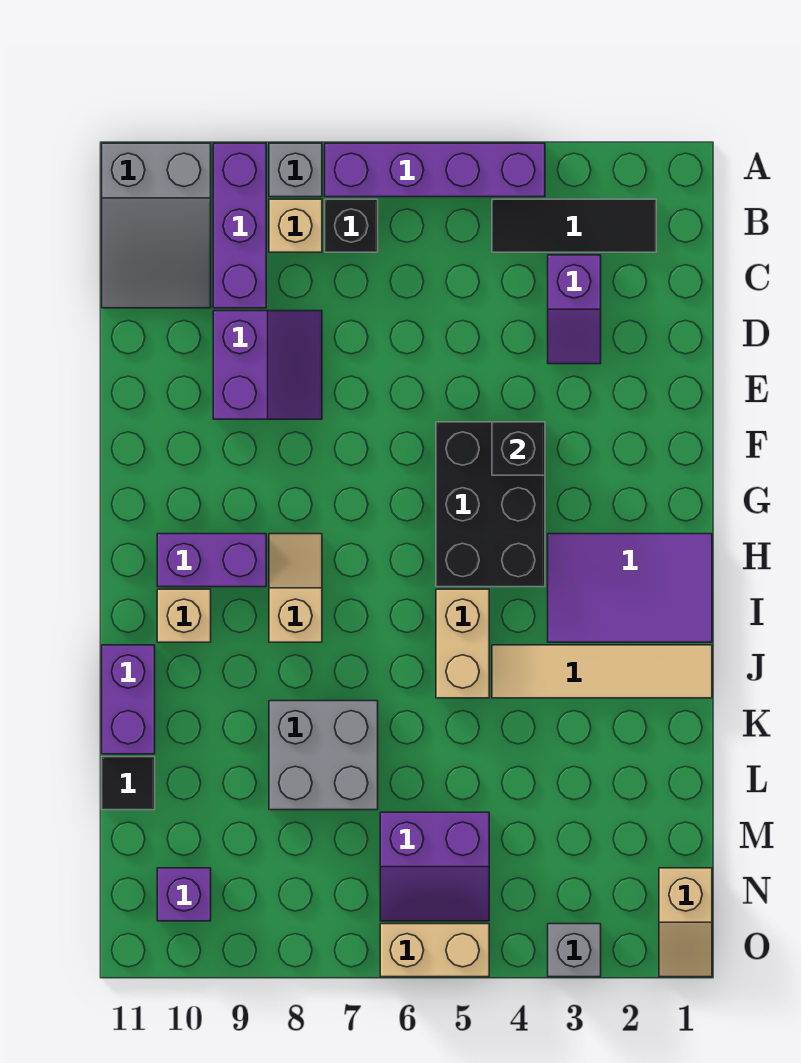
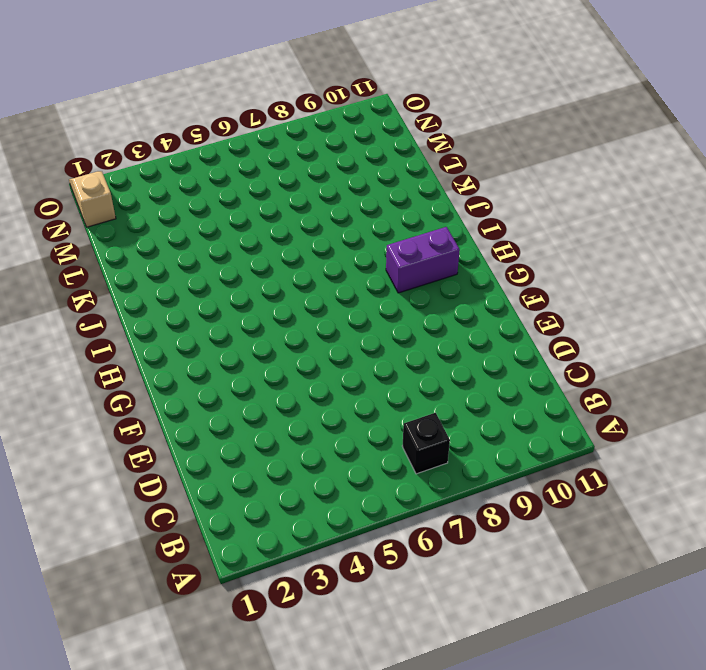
none -> purple 1x4 brick [325,143,545,197]
none -> grey 1x1 brick [269,143,322,197]
none -> purple 1x3 brick [213,143,266,308]

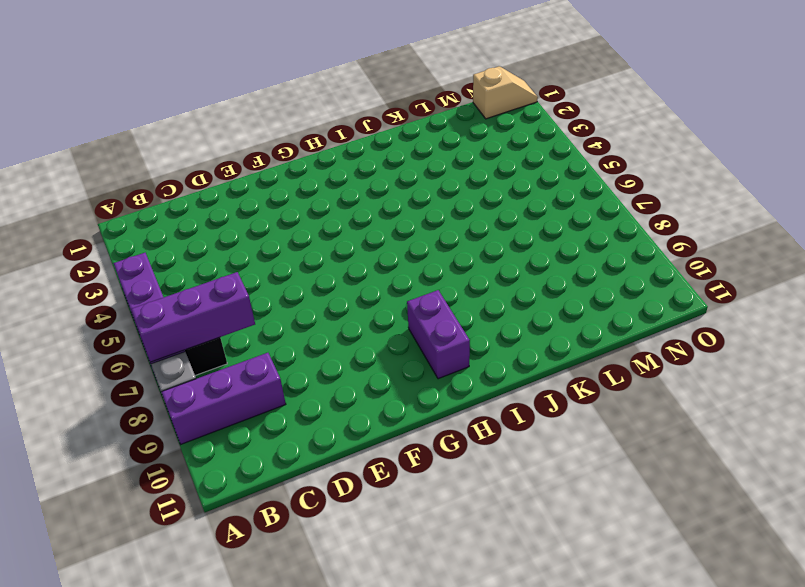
purple 1x3 brick [131,272,255,362] -> none
none -> grey 2x3 slope [102,143,211,308]
none -> black 1x3 tile [492,199,656,252]
none -> tan 1x1 brick [269,199,322,252]

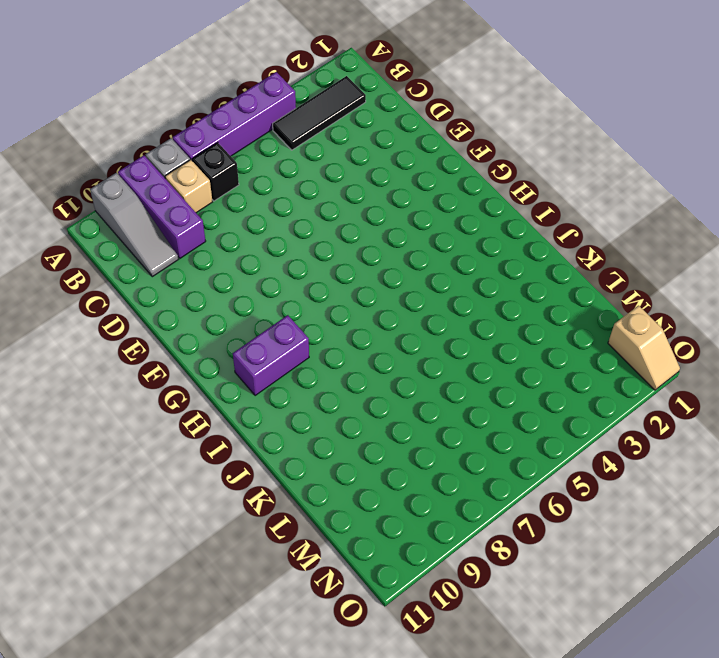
grey 1x3 slope [90,173,178,277] -> grey 2x3 slope [102,143,211,308]
none -> purple 1x2 slope [548,255,601,364]
none -> purple 2x2 slope [213,311,322,419]
none -> black 2x3 brick [436,422,545,587]

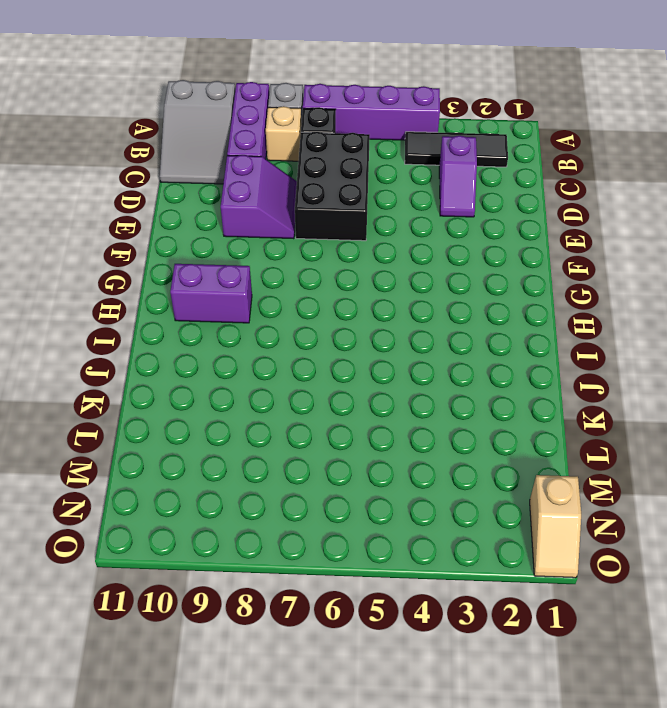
black 2x3 brick [295,132,370,241] -> black 2x3 brick moved to [436,422,545,587]
none -> purple 2x3 tile [548,534,712,642]
none -> tan 1x2 slope [269,534,322,642]
none -> tan 1x2 brick [436,589,489,698]

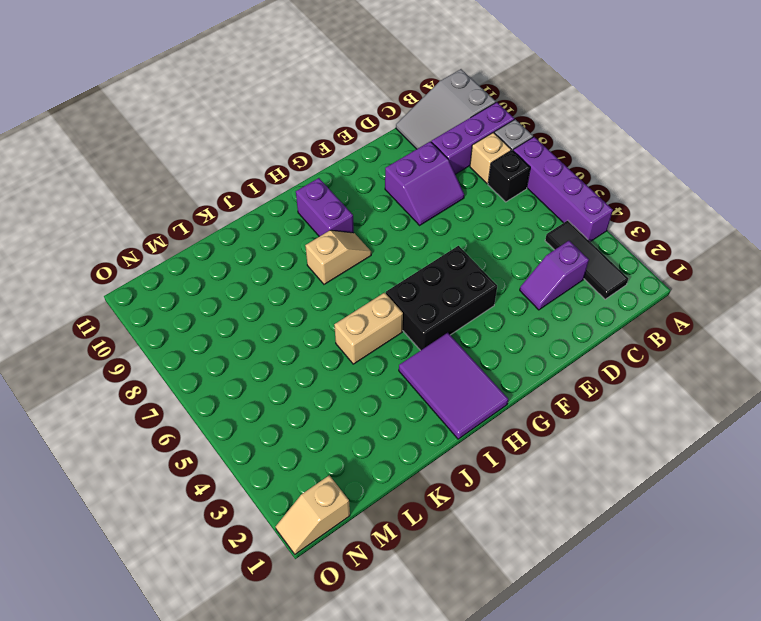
none -> tan 1x1 brick [157,589,211,642]
none -> tan 1x4 tile [492,645,712,698]
none -> purple 1x2 brick [102,645,155,754]

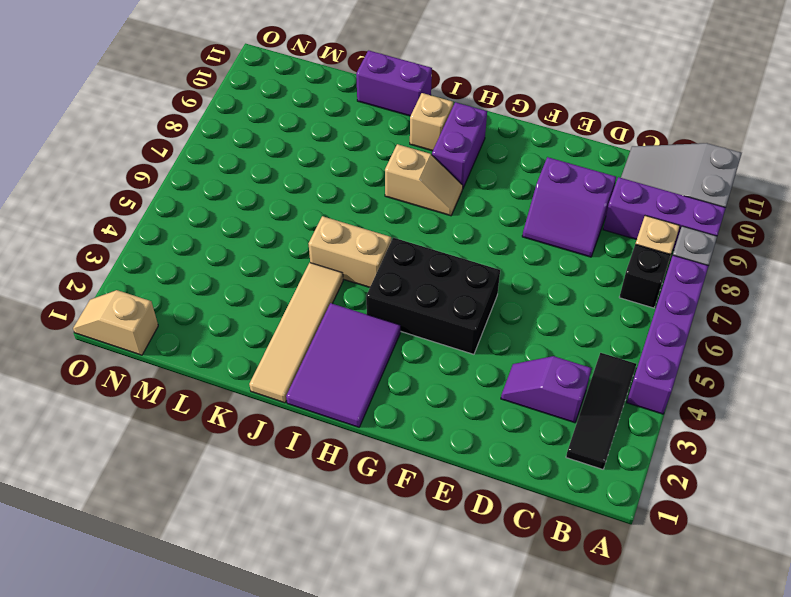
none -> grey 2x2 brick [269,701,378,810]
none -> black 1x1 tile [102,757,155,810]
none -> purple 2x2 slope [380,812,489,921]

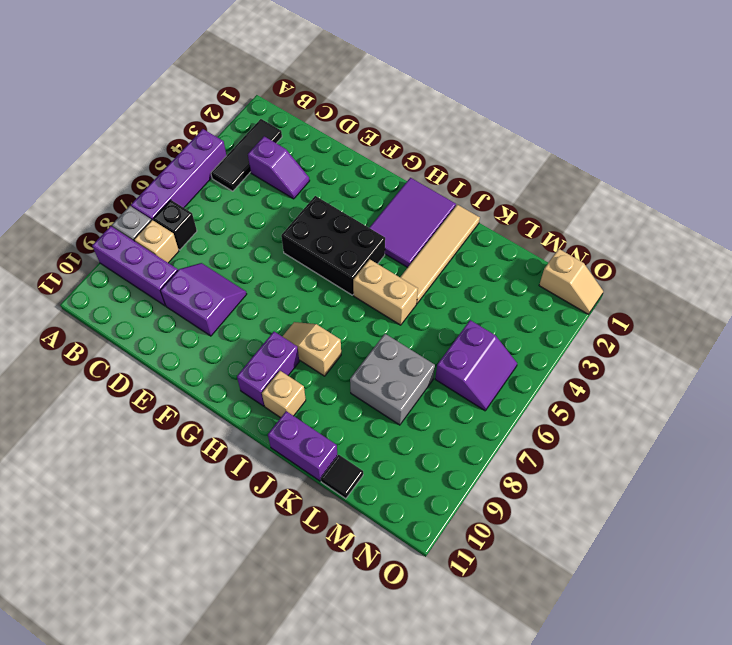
none -> grey 2x3 slope [102,143,211,308]
none -> purple 1x1 brick [157,868,211,921]
none -> grey 1x1 brick [548,924,601,977]

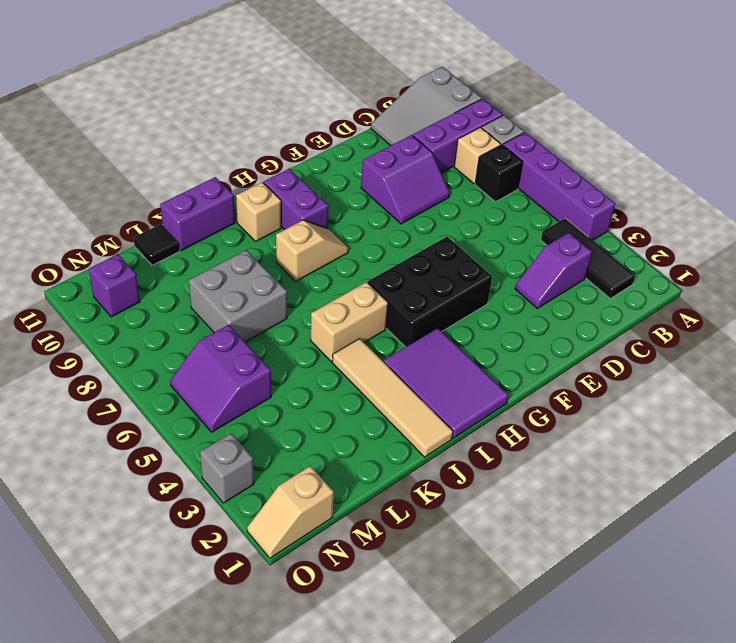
none -> tan 1x2 brick [380,924,489,977]
none -> black 1x1 brick [492,422,545,475]

